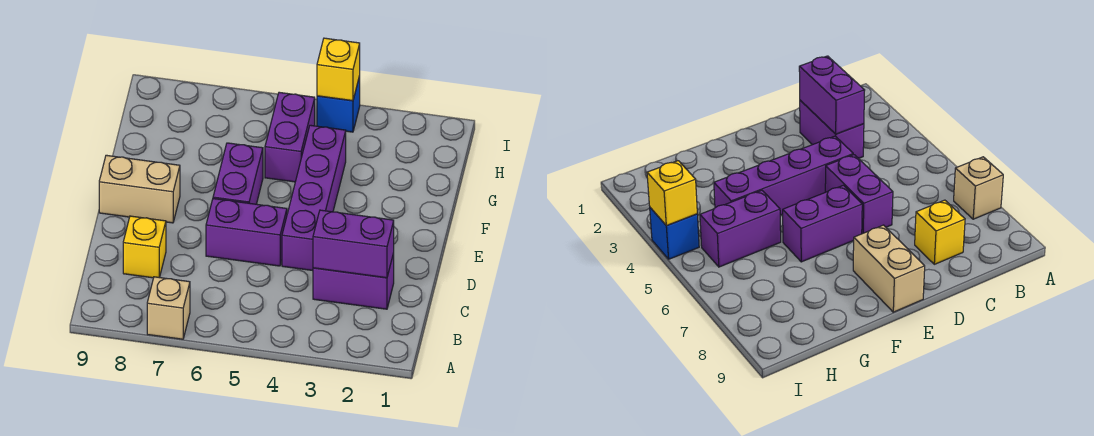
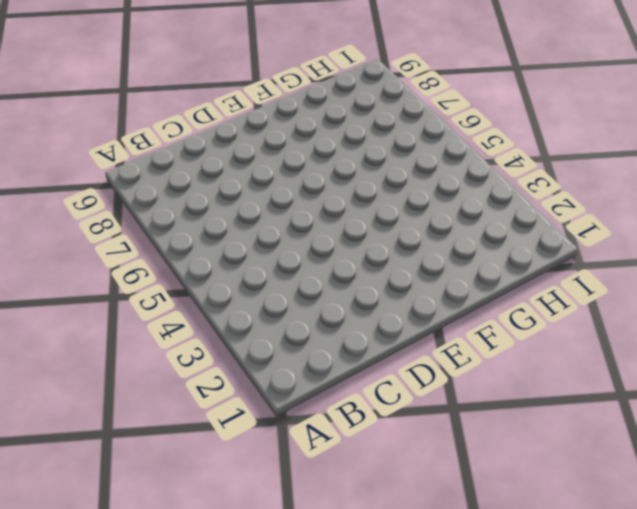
none -> tan 1x1 brick [147,277,190,339]
none -> purple 1x2 brick [313,253,394,309]

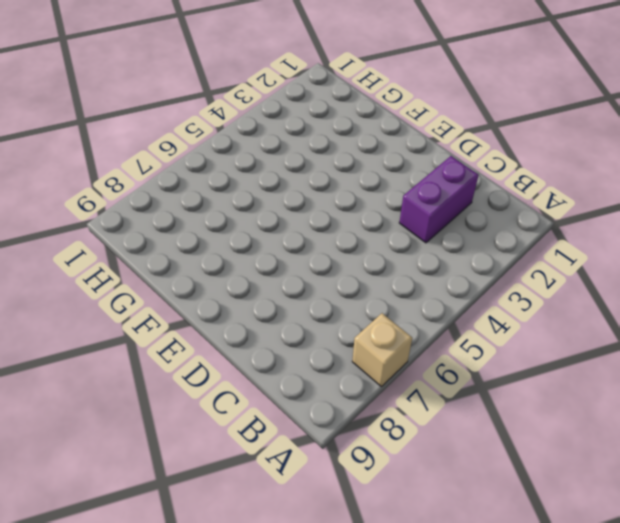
none -> yellow 1x1 brick [123,216,166,278]
none -> purple 1x4 brick [282,125,346,271]

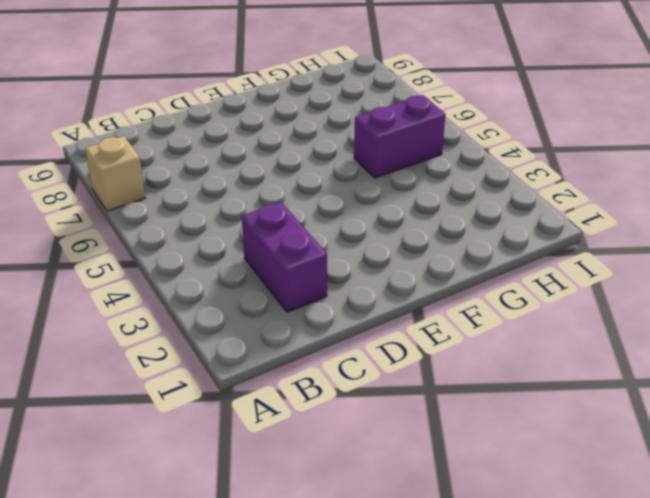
none -> yellow 1x1 brick [123,216,166,278]
none -> purple 1x4 brick [282,125,346,271]

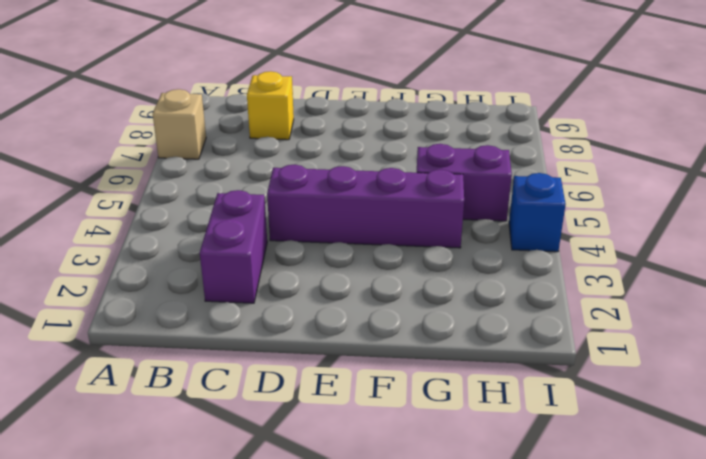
none -> purple 1x2 brick [206,199,287,266]
none -> purple 1x2 brick [213,143,263,204]

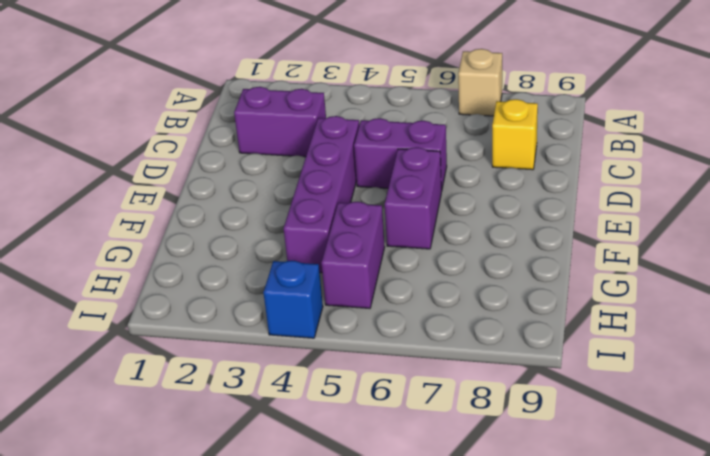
none -> tan 1x2 brick [99,155,180,223]
none -> purple 1x2 brick [313,210,394,278]

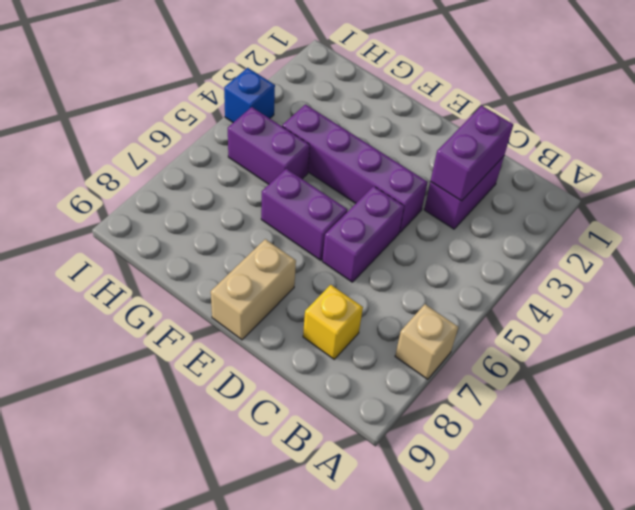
none -> yellow 1x1 brick [317,38,360,101]

